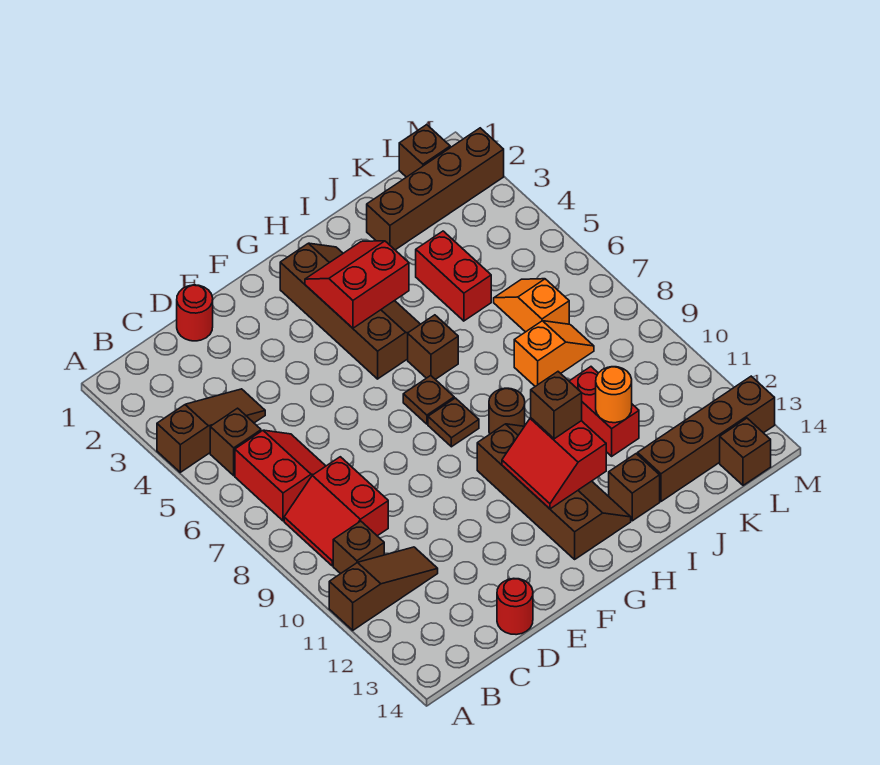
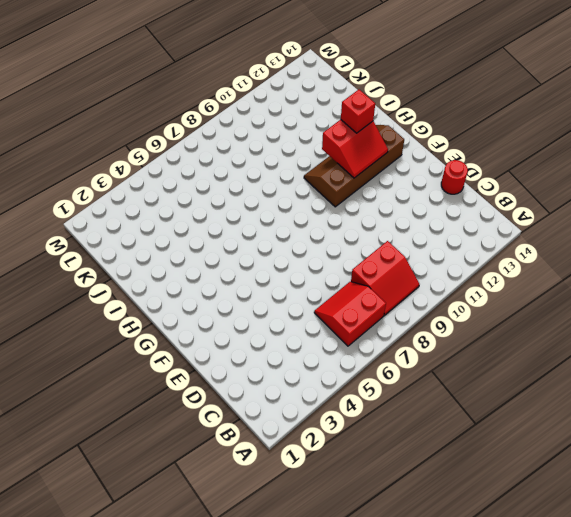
red 1x1 brick [341,90,375,133] -> none
none -> brown 1x3 slope [157,389,265,472]
none -> brown 1x3 slope [329,547,438,630]
none -> brown 1x1 brick [210,408,261,476]

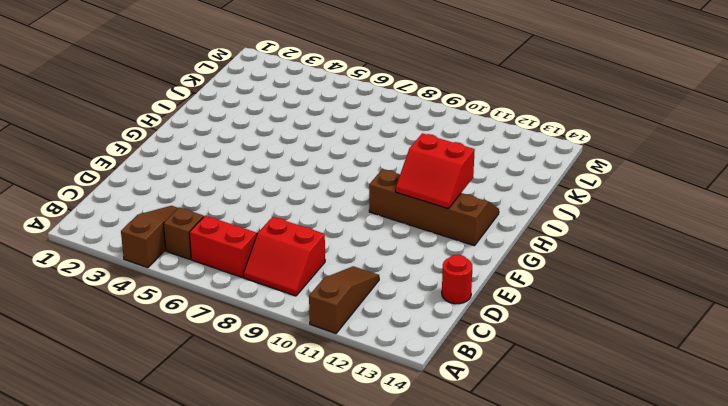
none -> brown 1x1 brick [333,521,384,574]
none -> red 1x1 round brick [177,285,213,341]
none -> brown 2x4 slope [280,243,420,379]

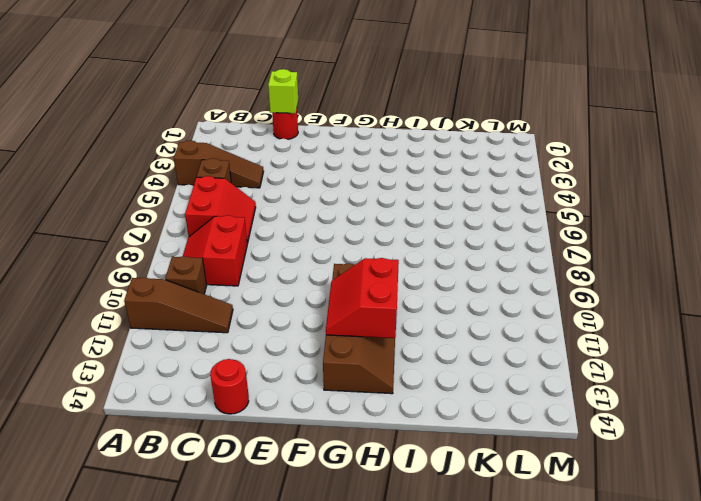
lime 1x1 brick [268,69,298,113] -> none
none -> brown 2x4 slope [280,243,420,379]
none -> brown 1x1 plate [403,376,454,424]
none -> brown 1x1 plate [428,398,479,447]

